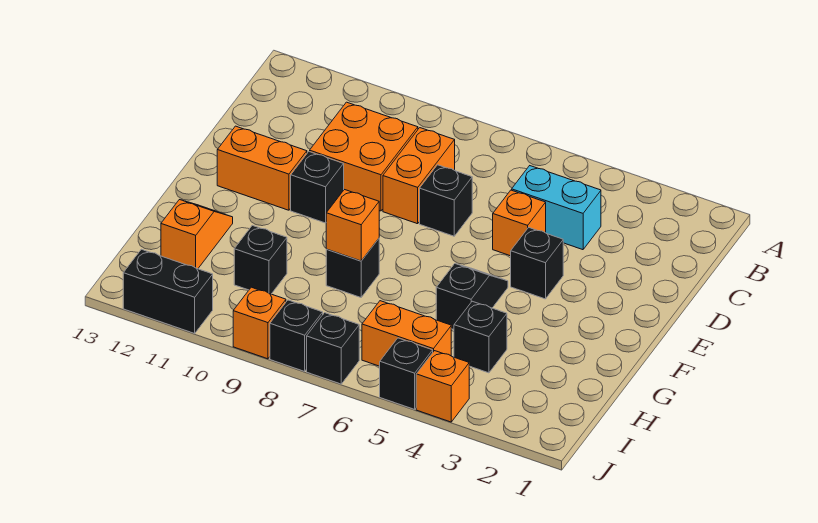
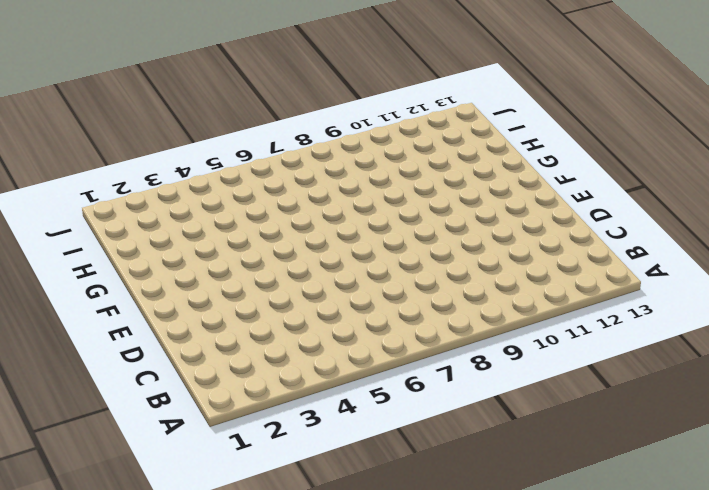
none -> cyan 1x2 brick [512,166,601,250]
none -> orange 1x2 brick [383,128,455,224]
none -> orange 2x2 brick [310,102,418,211]

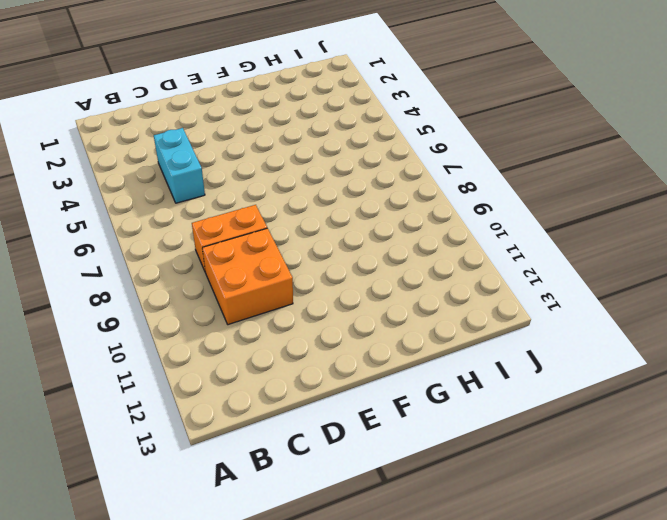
none -> orange 1x1 brick [493,190,546,256]
none -> black 1x1 brick [420,165,472,236]
none -> black 1x1 brick [511,228,563,299]

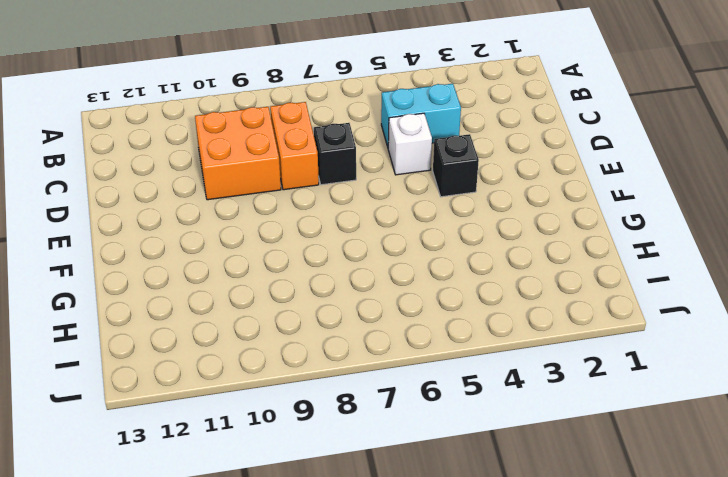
white 1x1 brick [388,113,432,175] -> orange 1x1 brick [493,190,546,256]
none -> black 1x1 brick [291,152,344,223]
none -> orange 1x2 brick [217,126,307,210]
none -> black 1x2 slope [436,264,508,330]

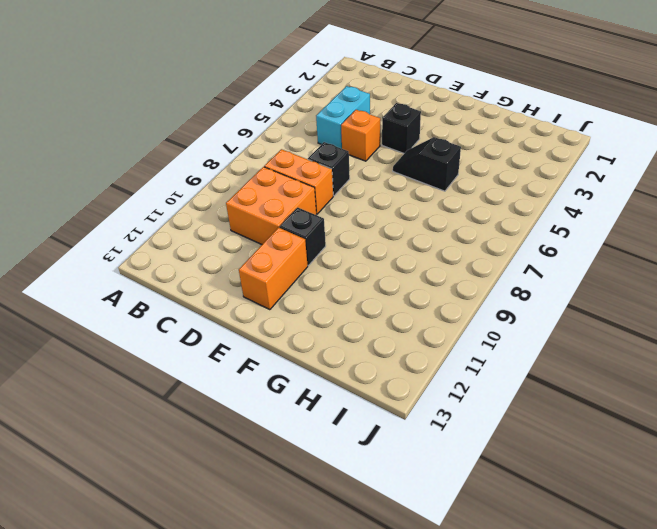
none -> black 1x1 brick [326,239,379,297]
none -> orange 1x2 slope [161,200,233,269]
none -> black 1x1 brick [454,301,507,373]

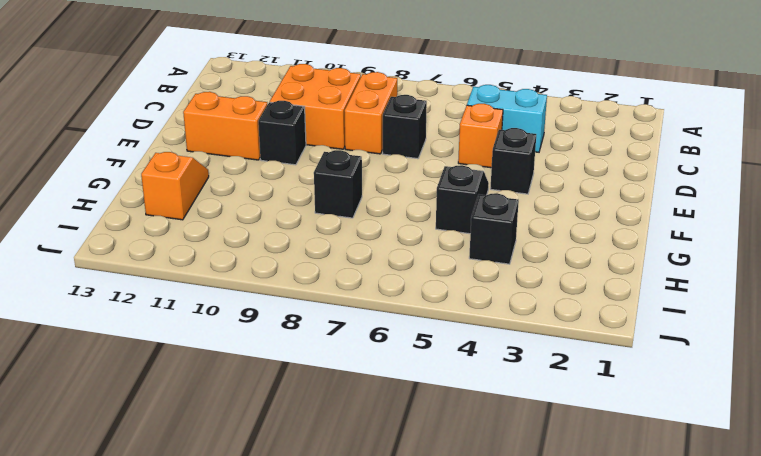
none -> black 1x1 brick [234,225,287,294]
none -> orange 1x2 brick [362,301,451,366]
none -> orange 1x1 brick [416,351,469,422]

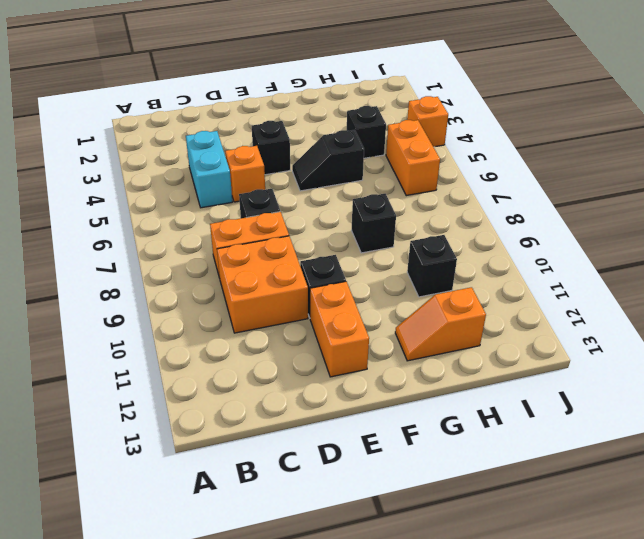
none -> black 1x1 brick [380,338,433,409]
none -> black 1x1 brick [307,313,359,384]
none -> black 1x1 brick [270,300,323,371]

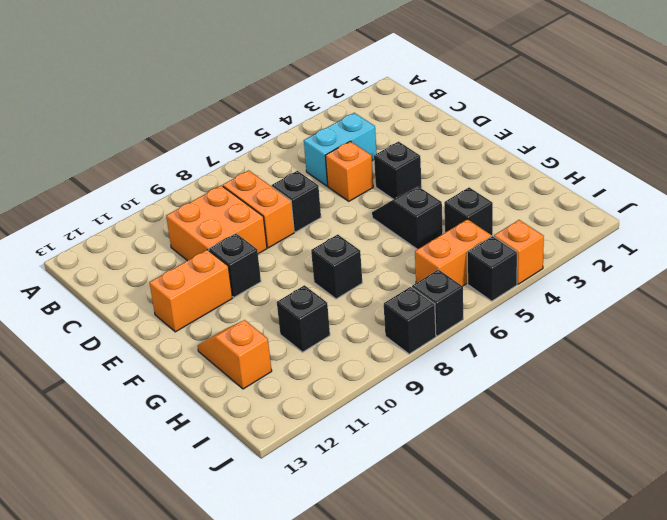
none -> orange 1x1 brick [233,287,286,359]
none -> black 1x2 brick [123,249,213,333]
none -> orange 1x1 brick [326,190,379,261]

